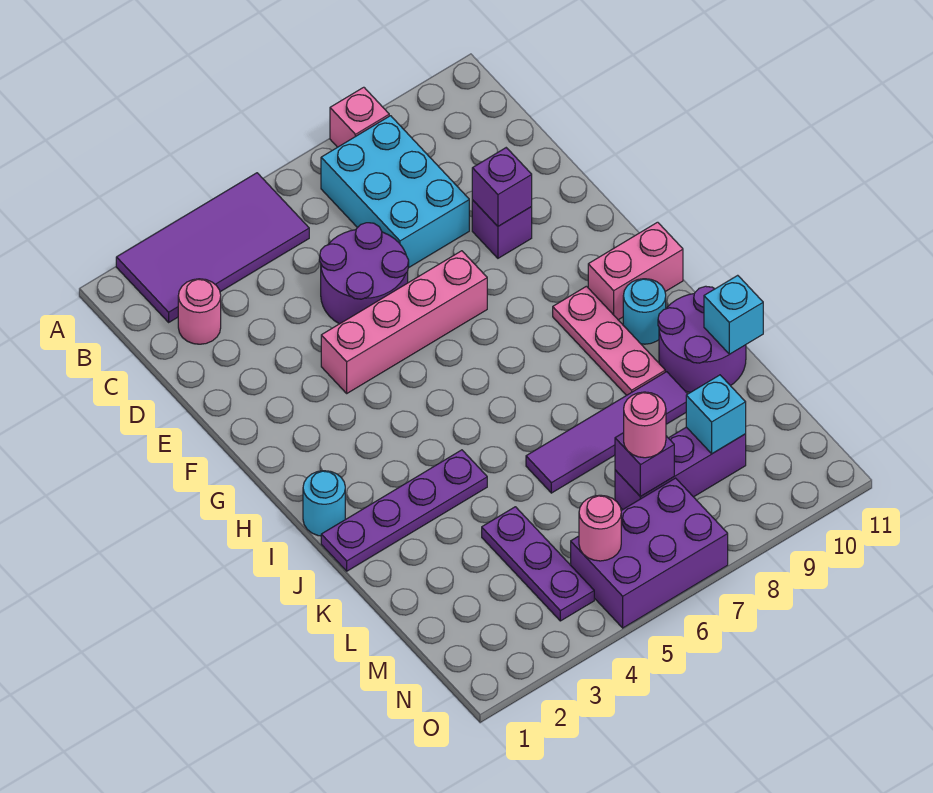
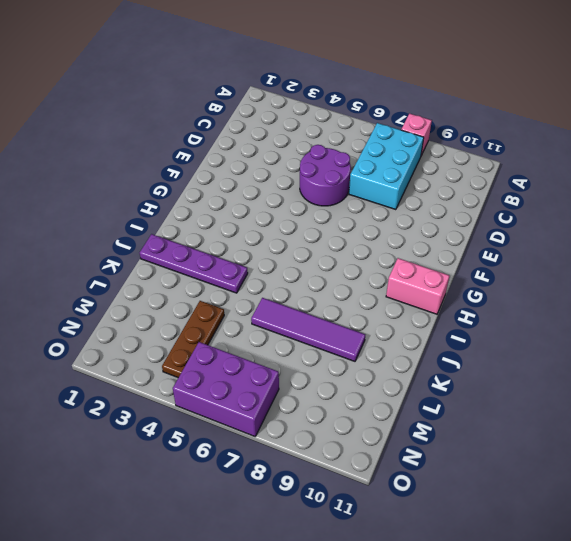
brown 1x3 plate [162,301,224,378] -> purple 1x3 plate [482,507,594,621]
none -> purple 2x4 tile [116,173,309,322]
none -> pink 1x1 round brick [178,279,221,344]
none -> purple 1x1 brick [472,200,532,258]

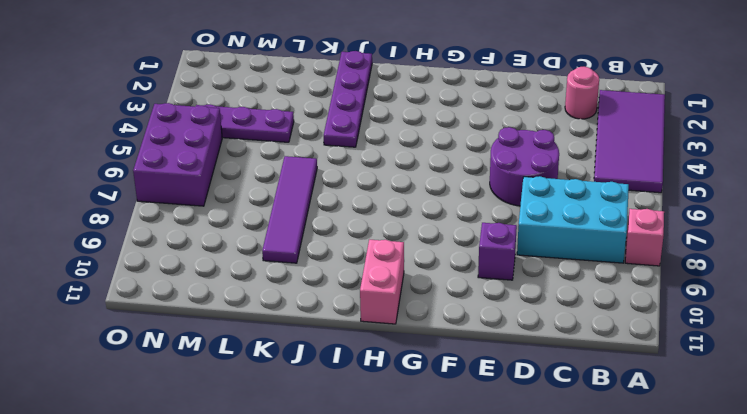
none -> pink 1x4 brick [321,251,487,393]
none -> pink 1x3 plate [553,286,665,395]
none -> cyan 1x1 round brick [303,471,345,536]

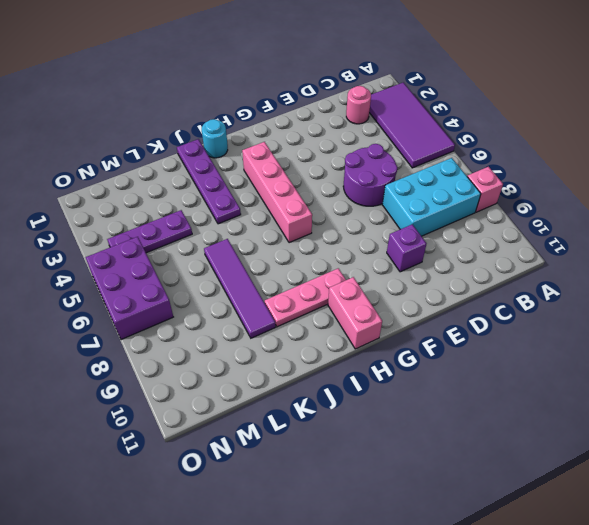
pink 1x4 brick [242,142,312,243] -> pink 1x4 brick moved to [321,251,487,393]
none -> cyan 1x1 round brick [623,279,666,344]
none -> purple 2x2 round brick [658,286,746,393]
none -> purple 1x3 brick [615,427,746,510]

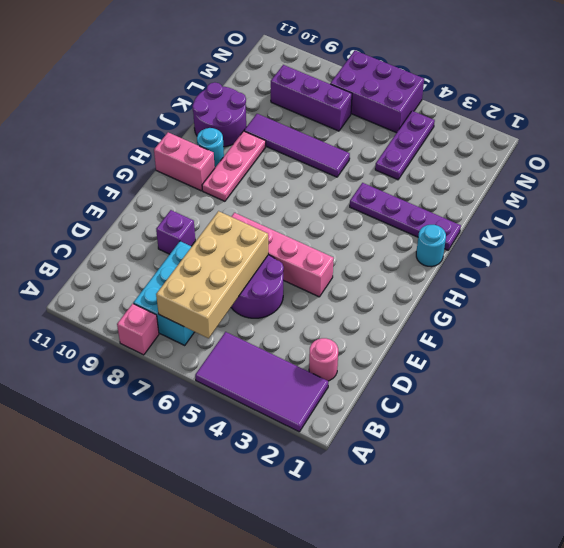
tan 2x4 brick [156,211,268,338] -> none
none -> purple 1x1 brick [472,148,532,226]
none -> cyan 1x1 brick [704,275,763,354]
none -> purple 1x1 brick [615,433,674,497]

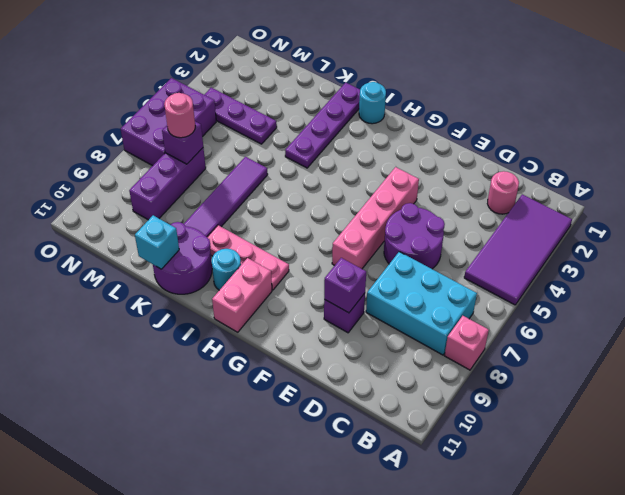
none -> cyan 1x1 brick [686,375,746,454]
none -> pink 1x1 round brick [579,495,621,561]

